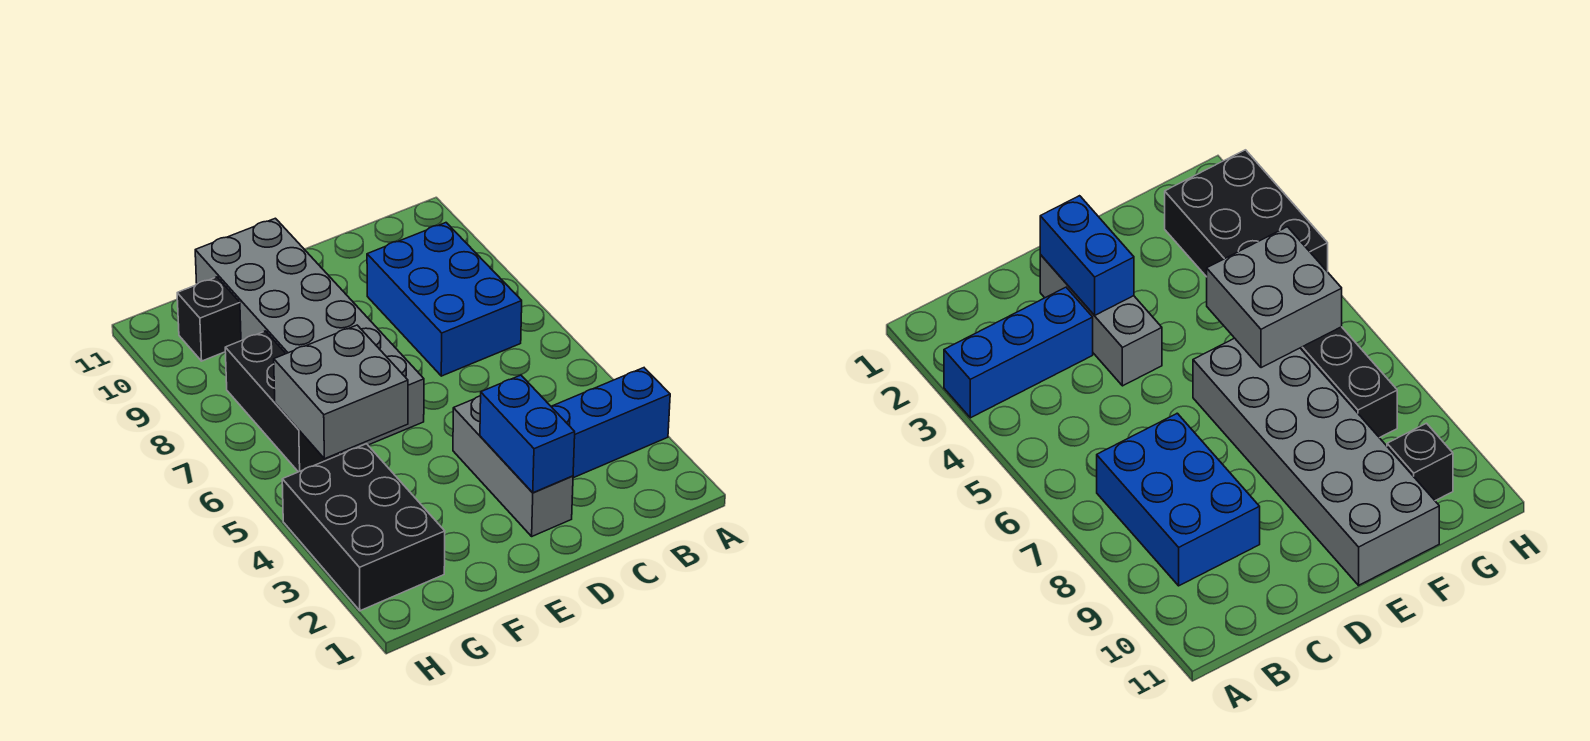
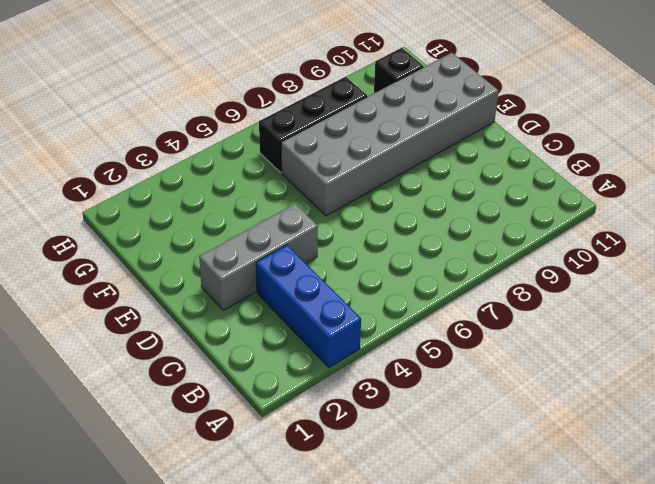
none -> blue 2x3 brick [367,223,522,376]
none -> black 2x3 brick [282,444,445,611]

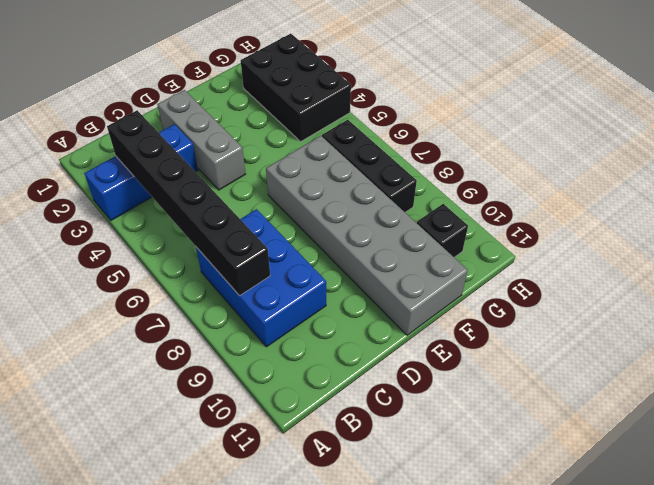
black 1x6 brick [107,110,270,296] -> none
none -> blue 1x2 brick [480,375,575,493]
none -> grey 2x2 brick [274,325,408,459]

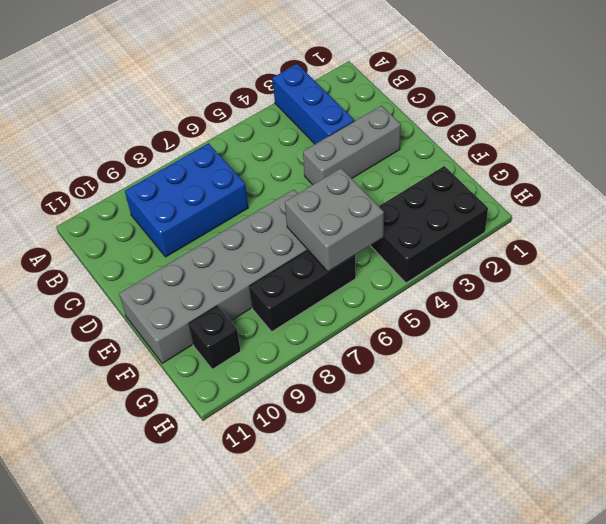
none -> blue 1x2 brick [480,375,575,493]

